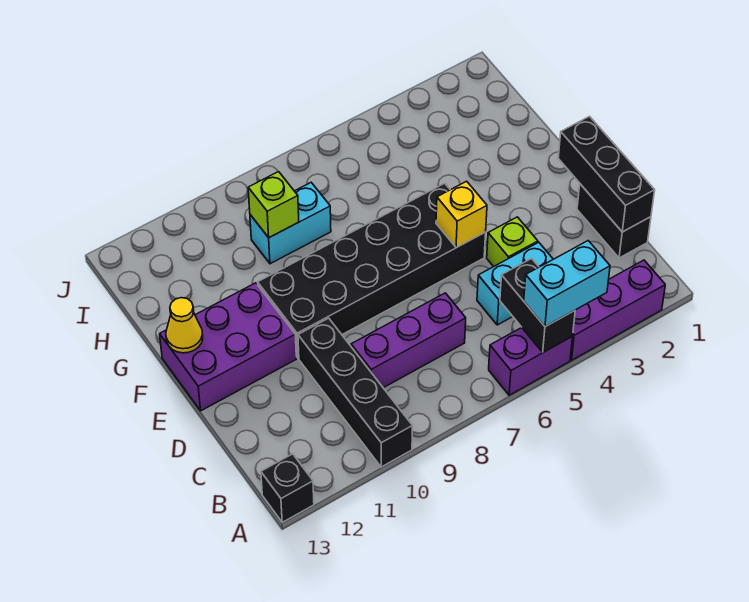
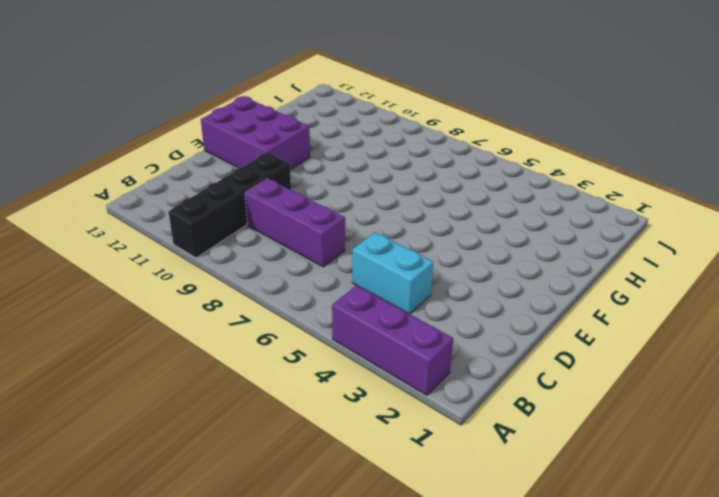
none -> purple 1x2 brick [489,328,573,395]
none -> black 1x1 brick [261,454,314,522]
none -> black 1x2 brick [577,184,651,258]

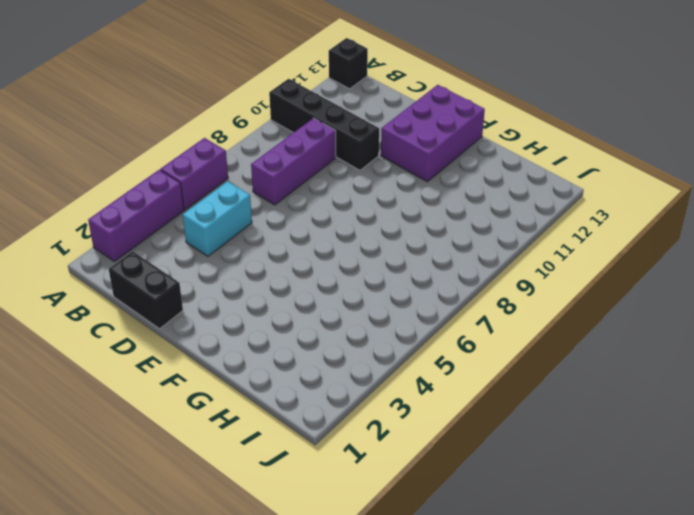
none -> lime 1x1 brick [487,217,538,267]
none -> black 2x6 brick [258,183,486,358]
none -> cyan 1x2 brick [250,183,331,264]

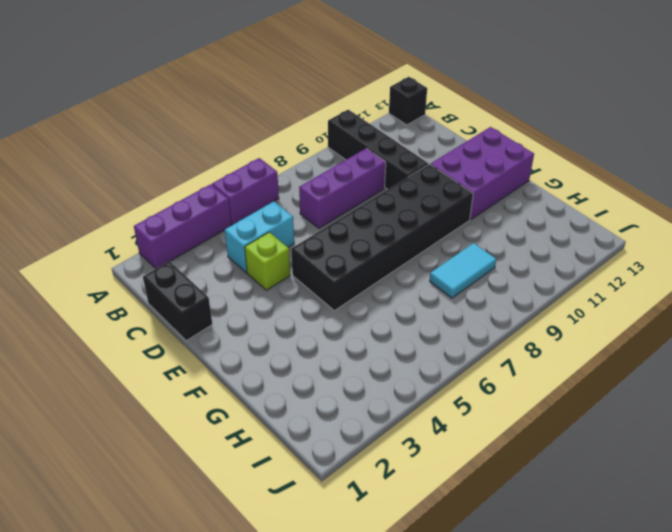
cyan 1x2 tile [430,243,496,298] -> cyan 1x2 brick [250,183,331,264]
none -> black 1x2 brick [500,258,575,352]
none -> black 1x3 brick [558,117,655,232]
none -> yellow 1x1 brick [436,181,487,248]

